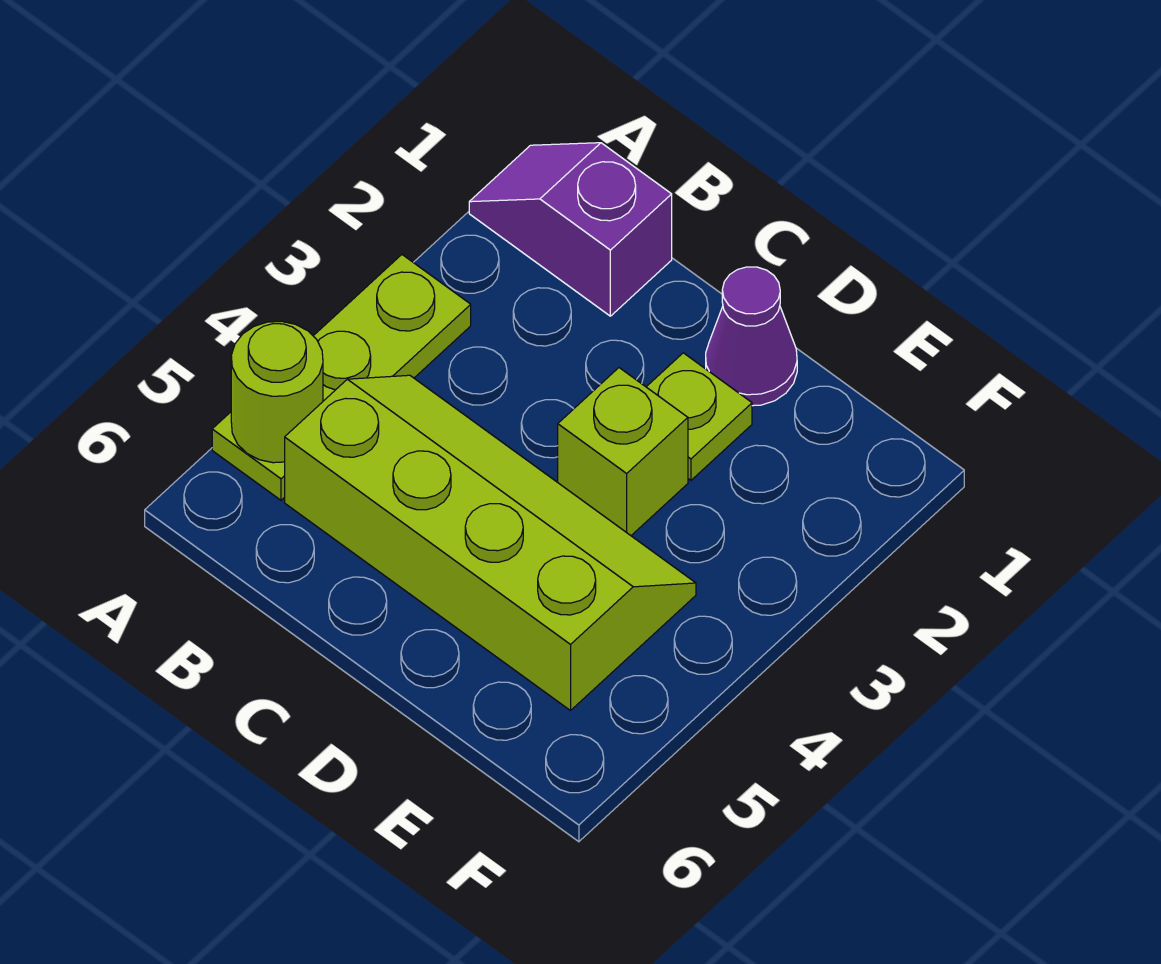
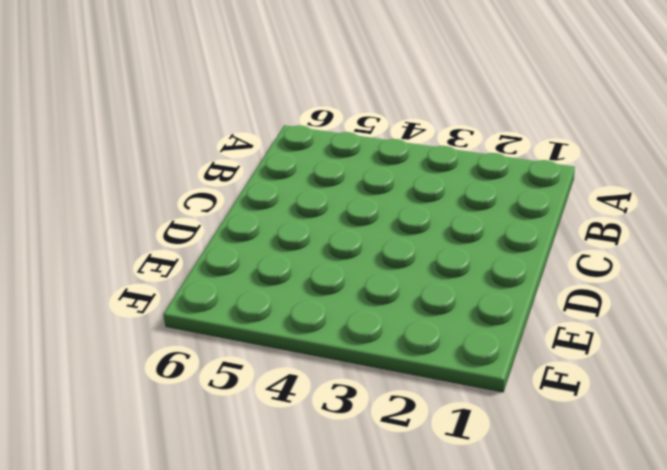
none -> purple 1x2 slope [469,143,672,316]
none -> lime 1x3 plate [212,255,471,500]

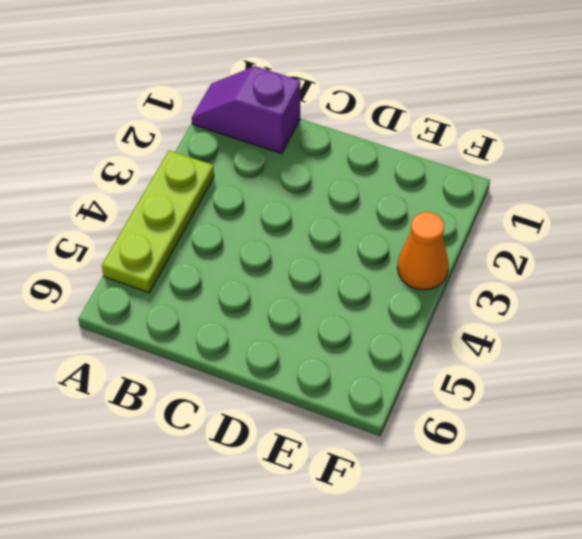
orange 1x1 cone [398,212,449,290] -> none
none -> lime 2x4 slope [285,375,696,711]
none -> purple 1x1 cone [706,267,797,406]

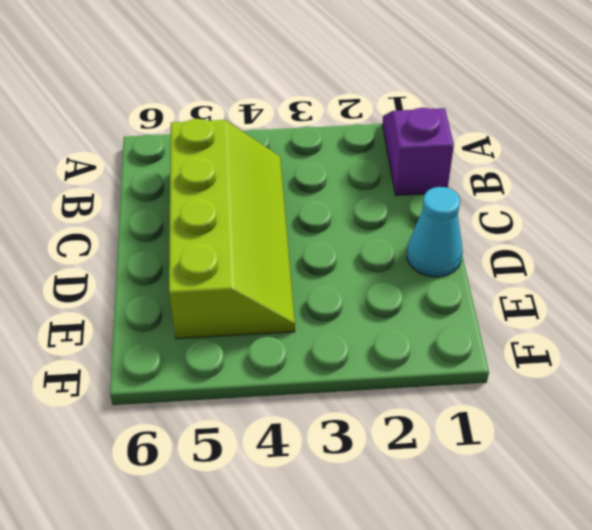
cyan 1x1 cone [407,187,463,277] -> purple 1x1 cone [706,267,797,406]
none -> lime 1x3 plate [212,255,471,500]
none -> lime 1x1 plate [647,353,752,480]

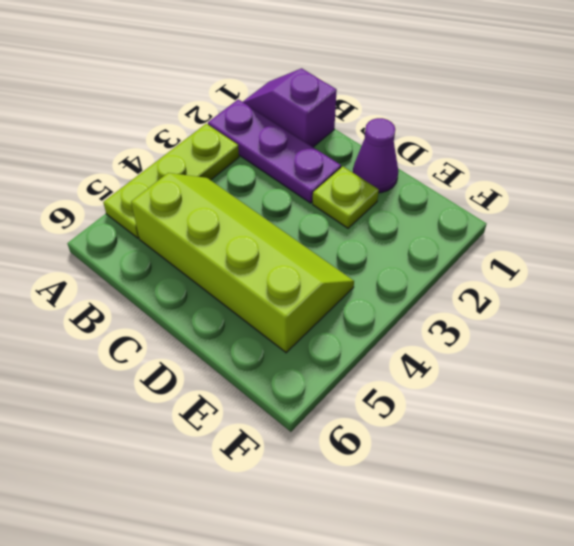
purple 1x3 plate [208,99,341,203] -> none
none -> lime 1x1 brick [558,368,688,535]
none -> lime 1x1 round brick [231,321,323,463]

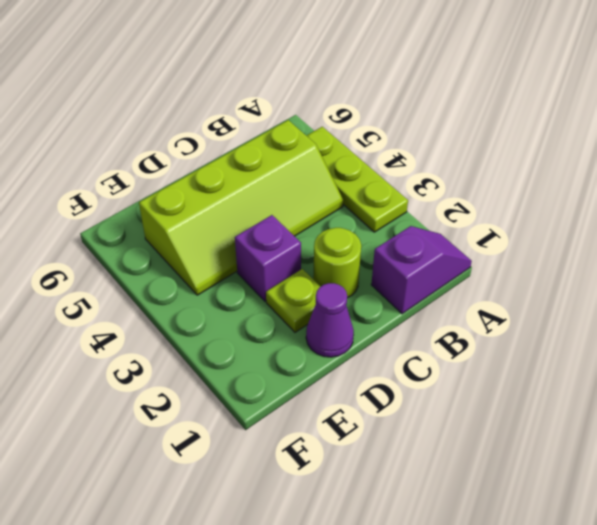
lime 1x1 round brick [313,228,361,298] -> lime 1x1 round brick moved to [231,321,323,463]
purple 1x1 brick [235,215,301,301] -> lime 1x1 brick [558,368,688,535]

